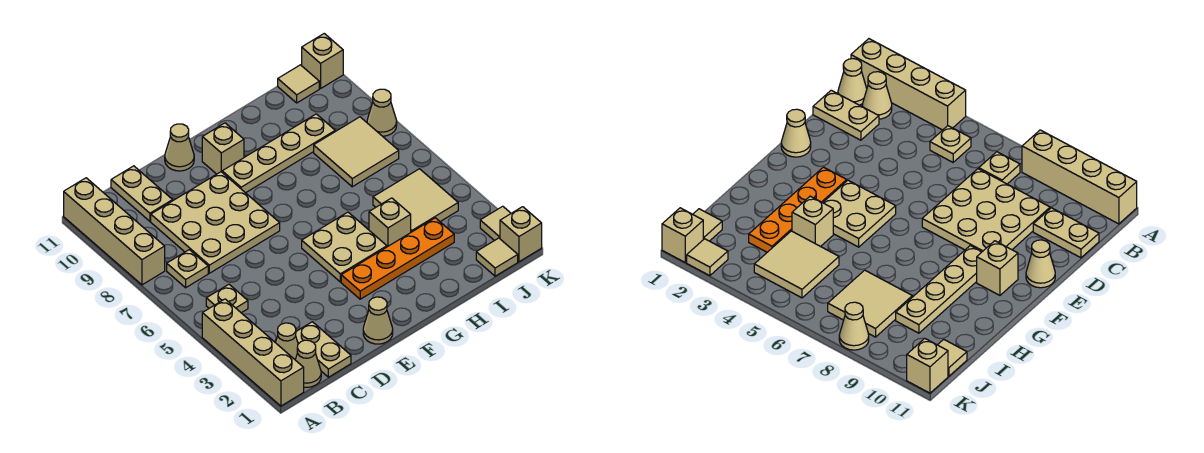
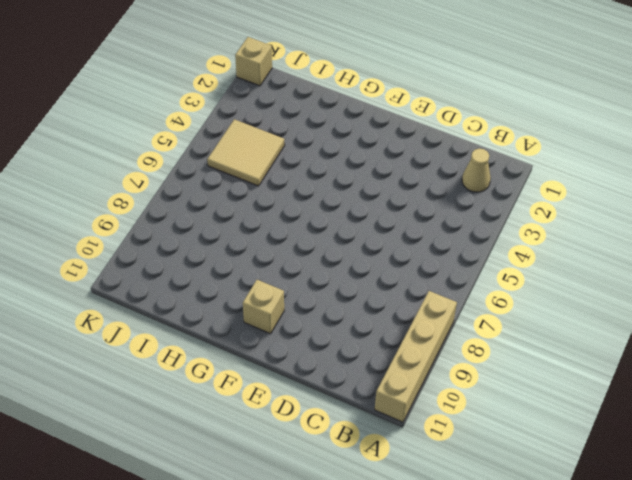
none -> tan 1x4 brick [202,299,304,406]
none -> tan 1x1 cone [295,340,321,387]
none -> tan 1x1 plate [206,284,248,313]

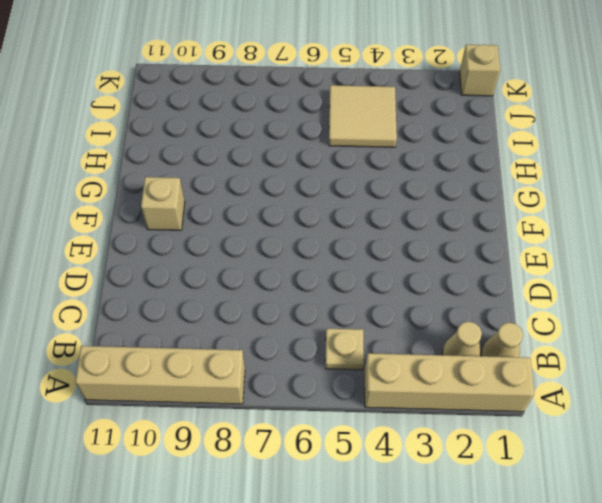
none -> tan 1x1 plate [167,250,208,288]
none -> tan 1x2 plate [296,322,351,377]
none -> tan 3x3 plate [151,172,280,273]

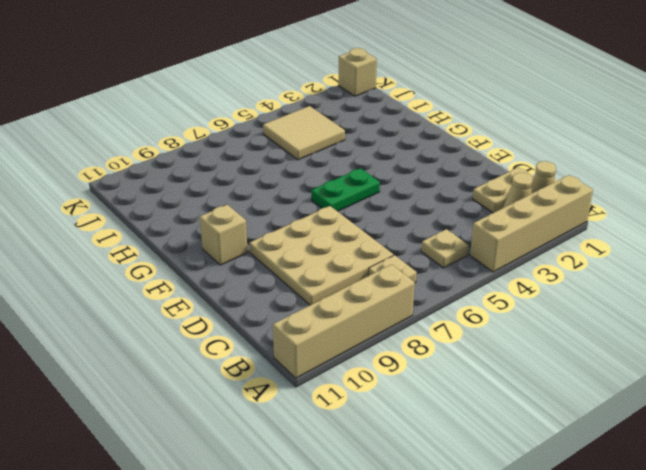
green 1x2 plate [311,168,380,211] -> tan 2x2 plate [302,212,387,282]
none -> tan 1x2 plate [111,166,173,221]
none -> tan 1x1 cone [363,297,393,344]
none -> tan 1x1 cone [165,124,194,171]

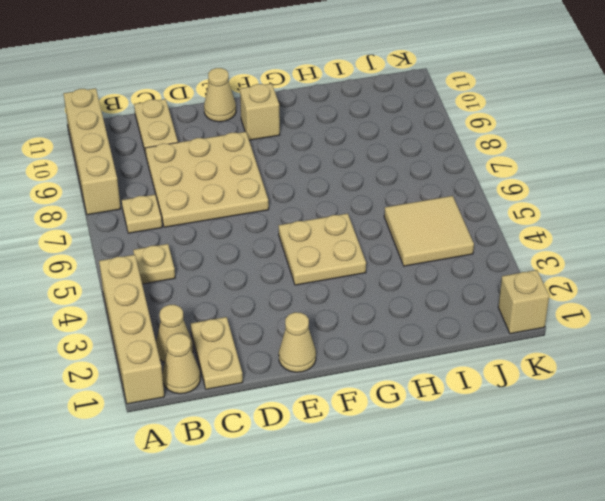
none -> orange 1x4 plate [341,218,454,299]
none -> tan 1x4 plate [222,114,335,193]
none -> tan 1x1 brick [369,198,411,247]

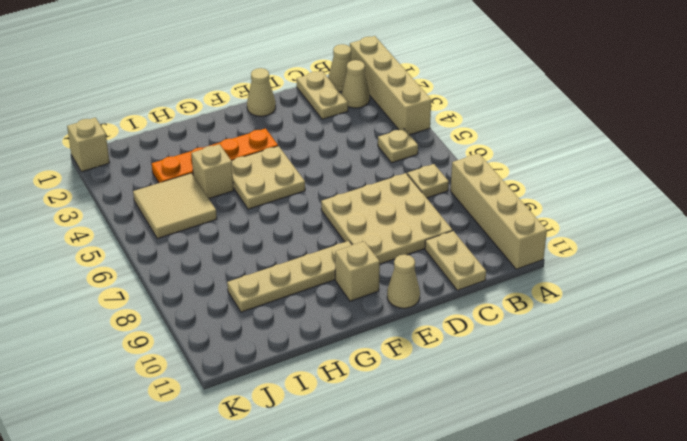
none -> tan 2x2 tile [314,117,399,187]
none -> tan 1x1 tile [476,238,518,276]
none -> tan 1x1 tile [278,65,319,103]

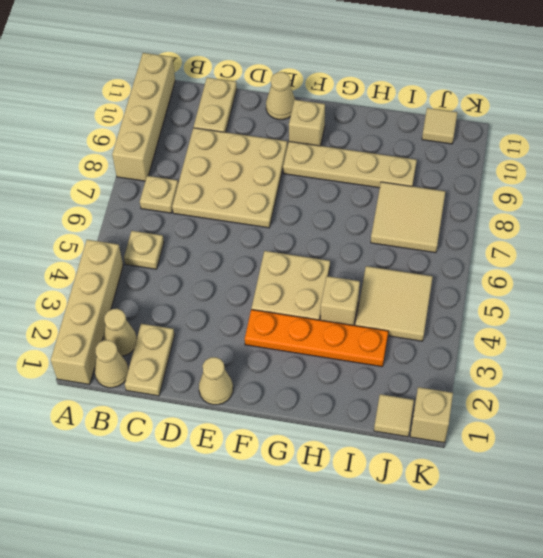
none -> tan 1x1 tile [480,206,511,241]
none -> tan 1x1 cone [367,89,397,136]
none -> tan 1x1 brick [302,34,343,89]

